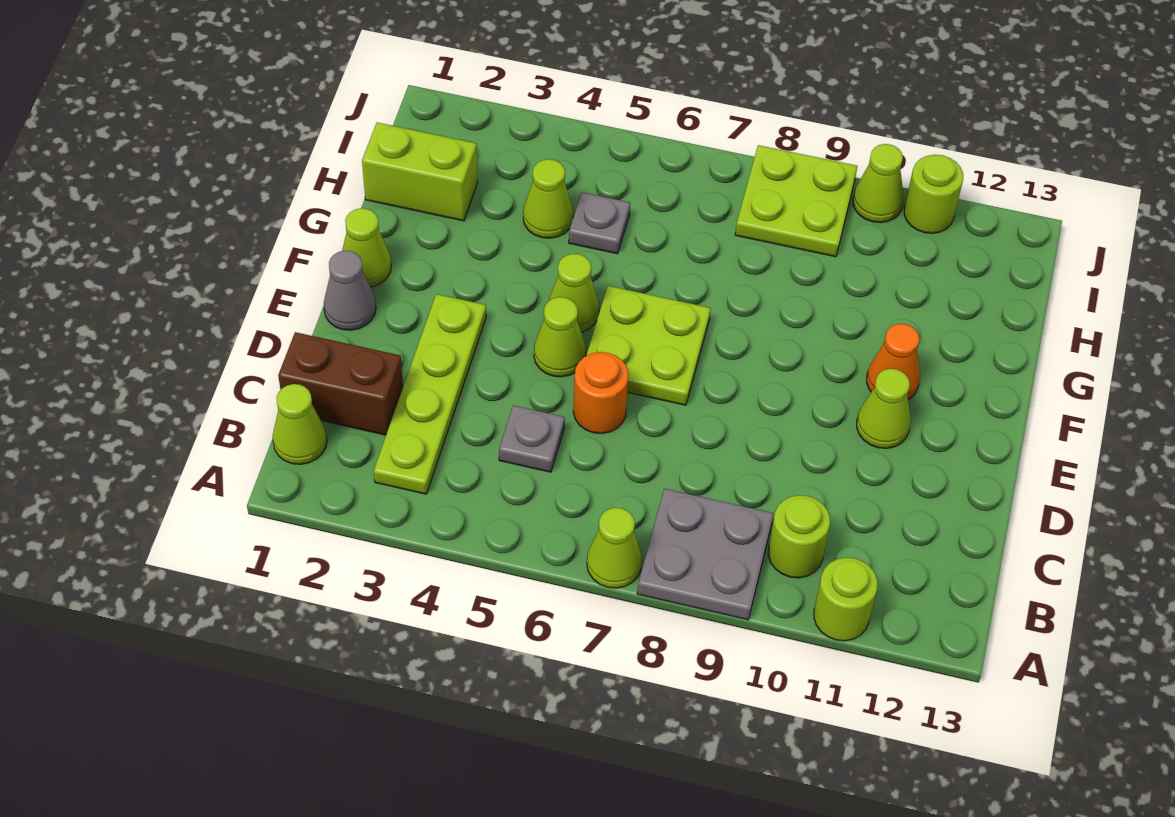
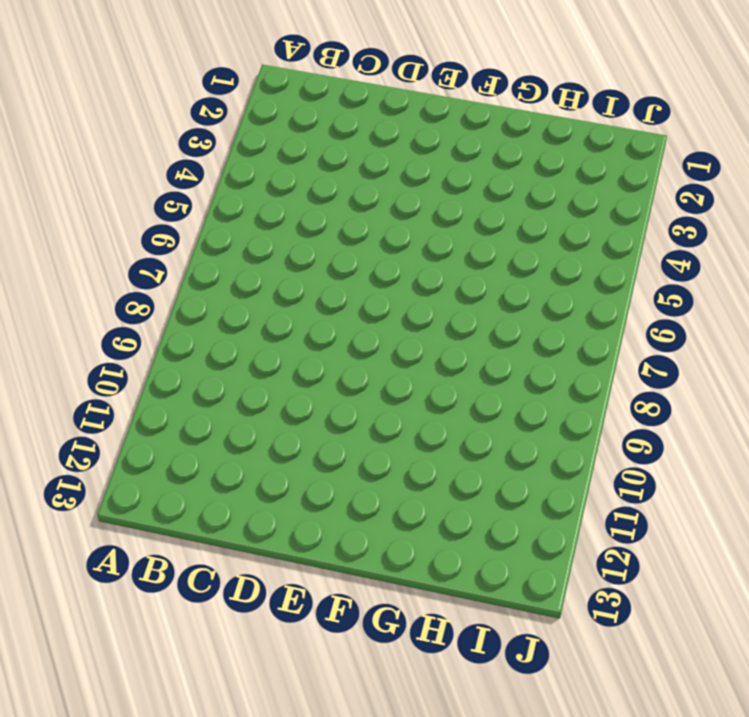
none -> lime 1x1 cone [587,508,642,588]
none -> grey 2x2 plate [637,489,773,620]
none -> lime 1x1 round brick [814,558,878,641]

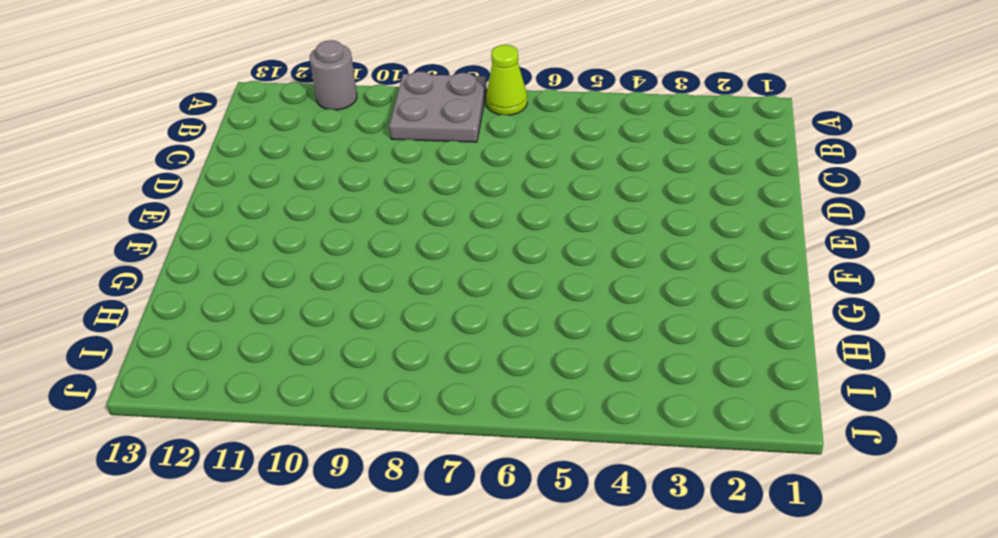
grey 1x1 round brick [310,40,357,110] -> lime 1x1 round brick [814,558,878,641]
none -> lime 1x1 cone [273,384,327,464]
none -> lime 1x4 plate [374,294,486,494]
none -> lime 1x1 round brick [768,495,830,578]

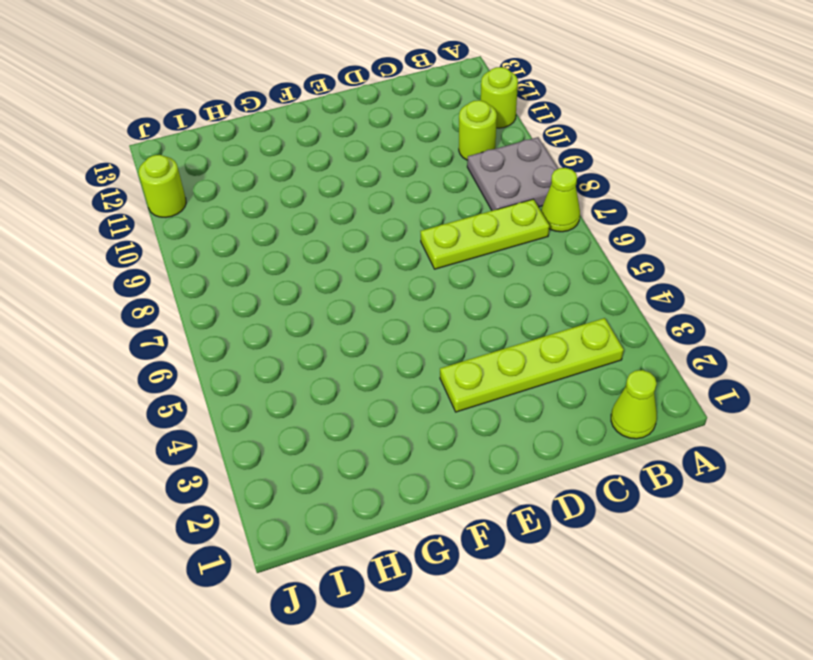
lime 1x3 plate [421,199,549,269] -> none
none -> brown 1x2 brick [278,332,403,435]
none -> grey 1x1 plate [499,405,565,472]
none -> orange 1x1 round brick [573,352,629,433]

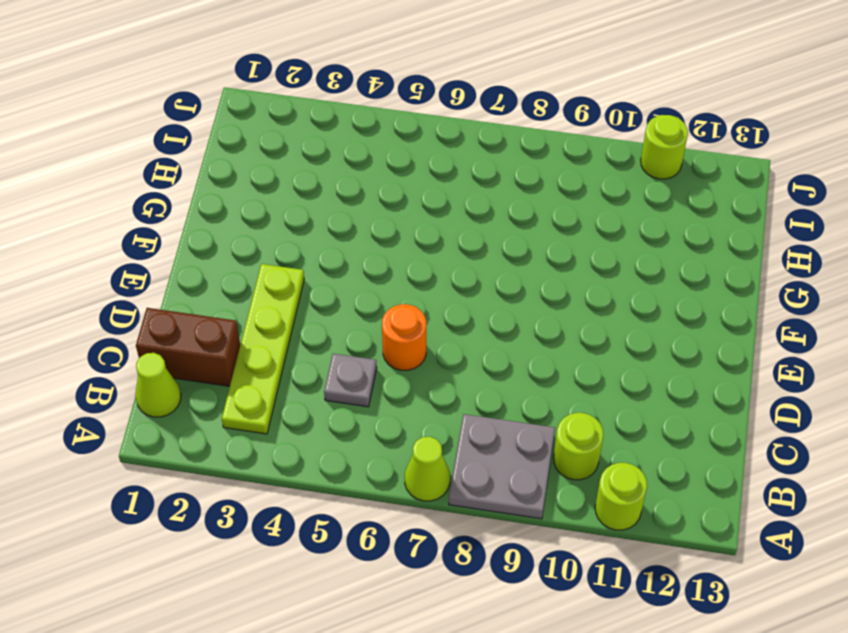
none -> grey 1x1 cone [324,251,376,330]
none -> lime 1x1 cone [534,297,586,377]
none -> lime 2x2 plate [586,286,711,405]

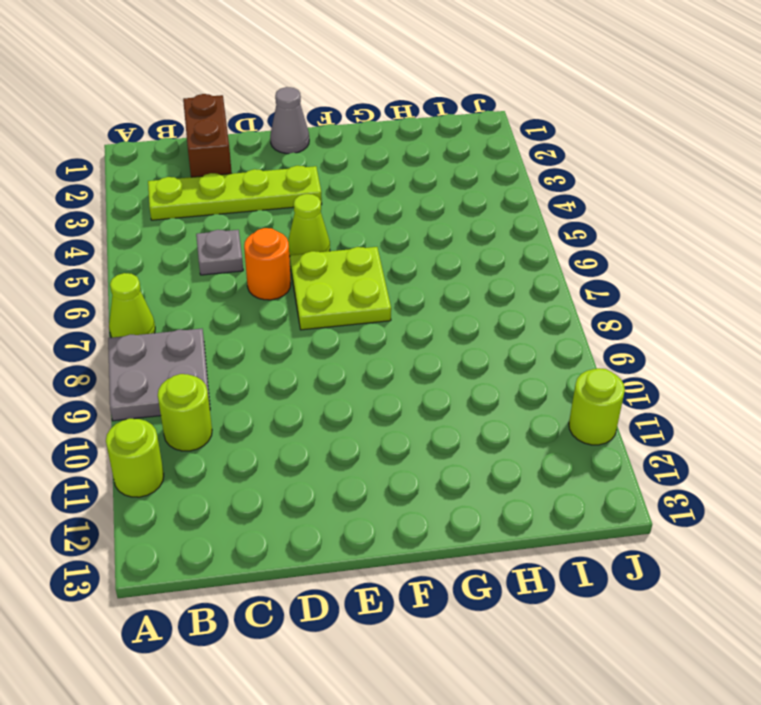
none -> lime 1x1 cone [273,384,327,464]
none -> lime 1x1 cone [857,369,910,448]
none -> lime 1x1 cone [342,208,391,287]

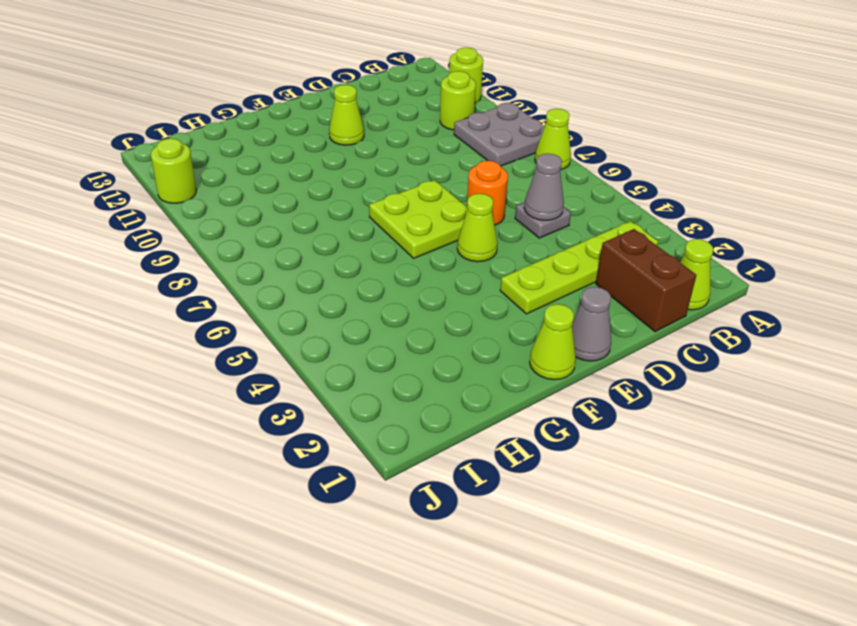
grey 1x1 cone [524,153,564,220] -> none
none -> lime 1x1 cone [549,254,599,332]
none -> orange 1x1 cone [867,324,920,400]
none -> lime 1x2 brick [362,122,478,221]

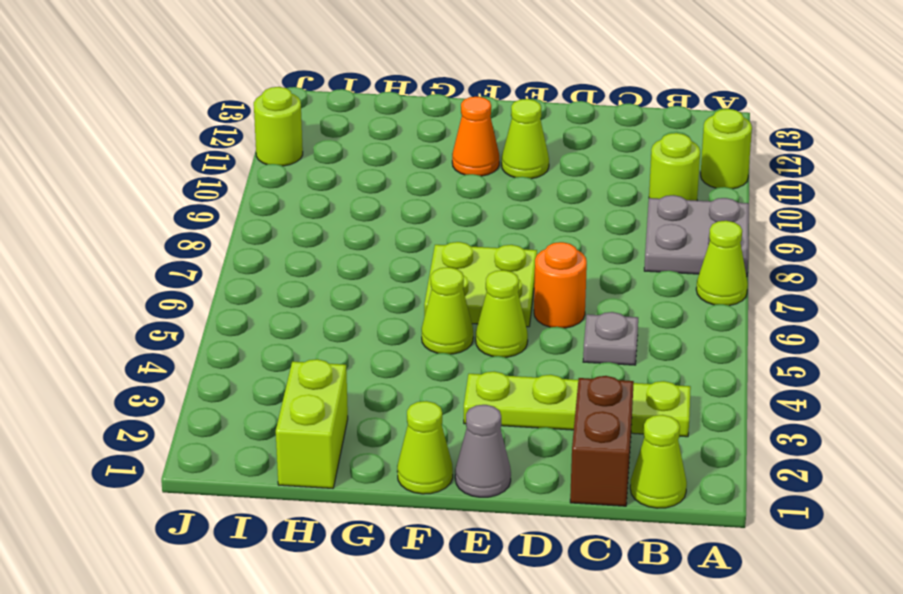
none -> lime 1x1 cone [523,159,573,238]
none -> grey 1x1 plate [569,192,630,254]
none -> lime 2x2 plate [735,145,857,257]

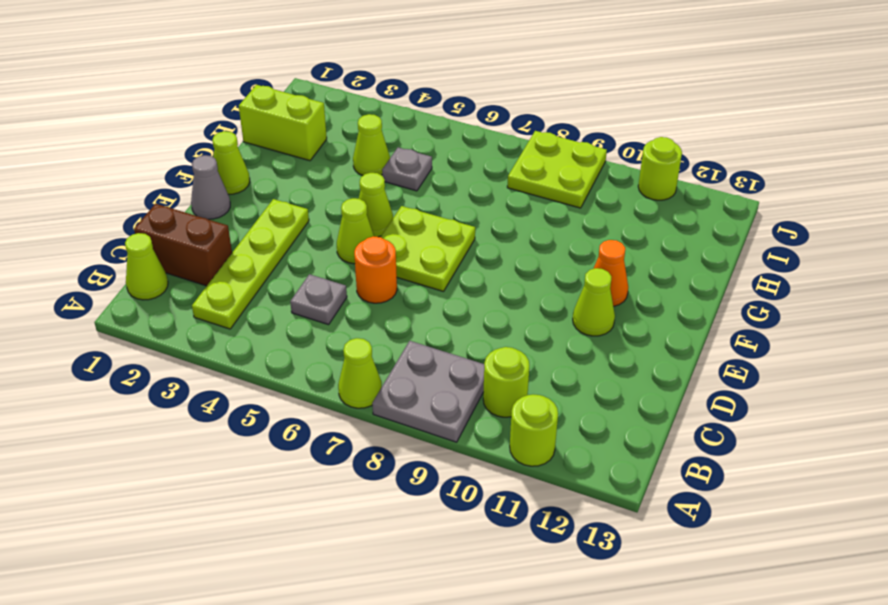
none -> lime 1x1 cone [853,144,904,223]

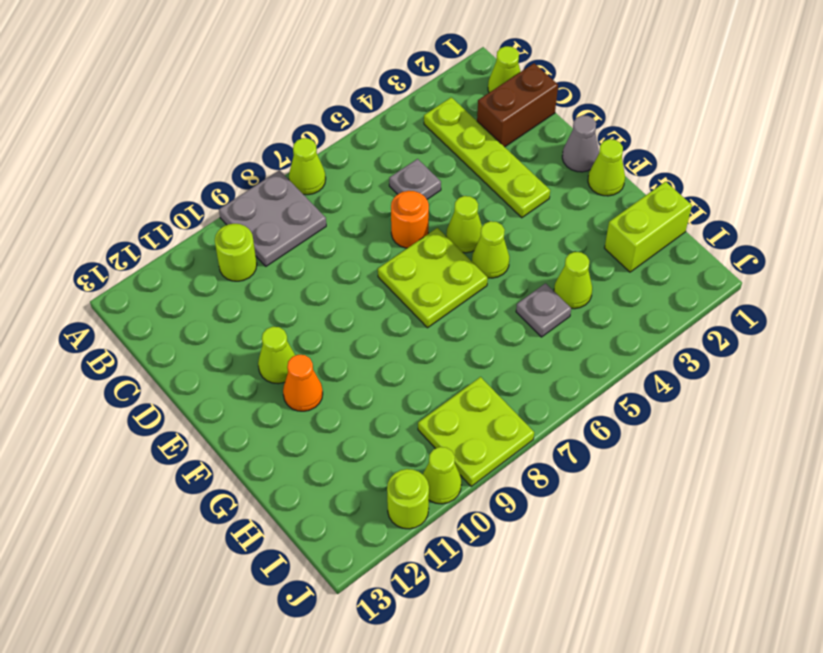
none -> lime 1x1 round brick [814,558,878,641]

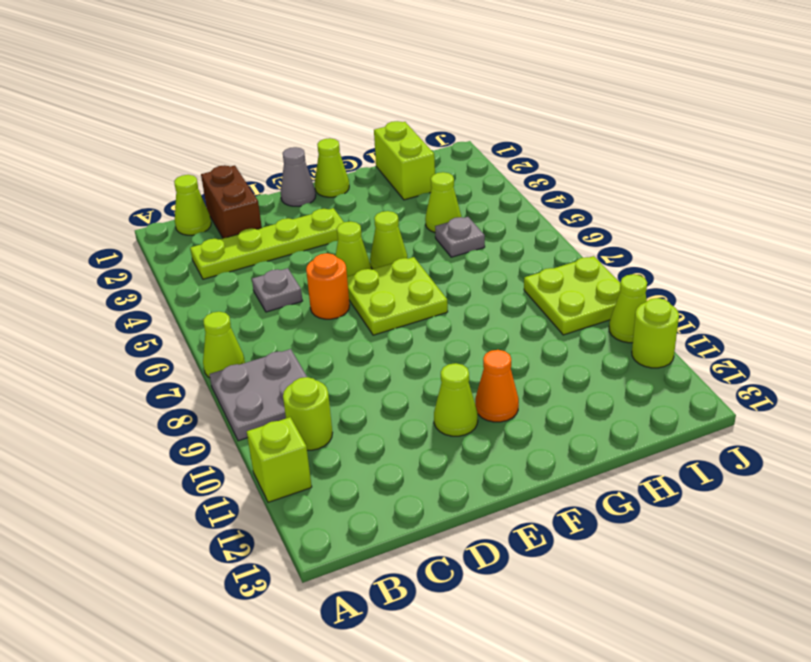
lime 1x1 brick [247,417,312,502] -> lime 1x1 round brick [814,558,878,641]

